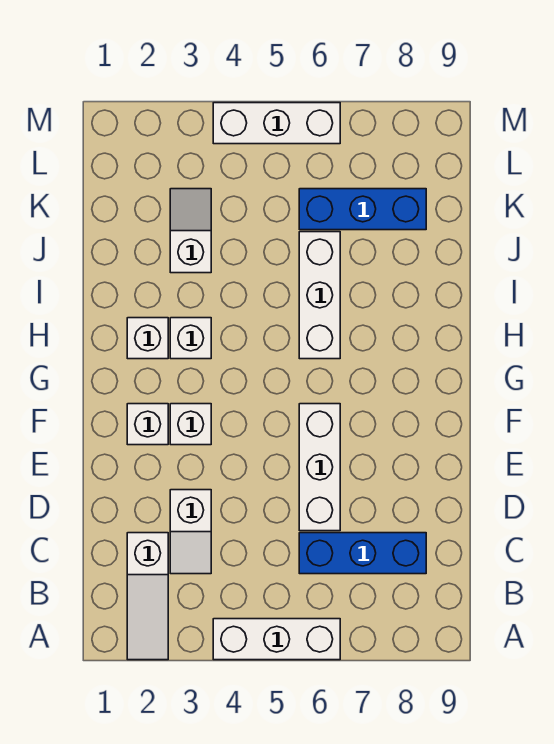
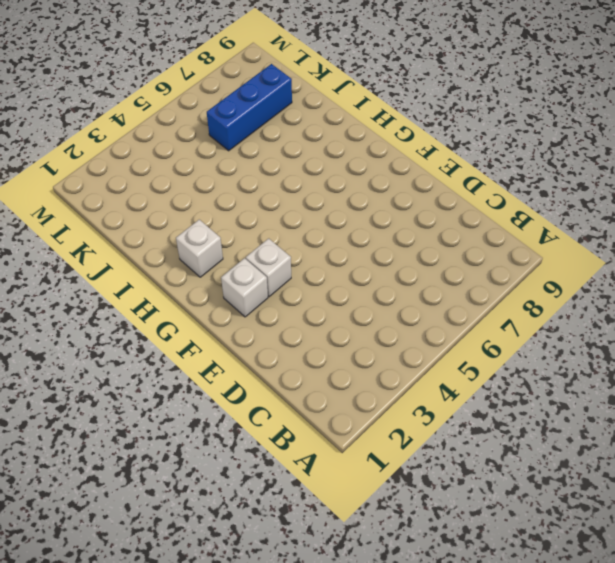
none -> white 1x3 slope [127,533,168,660]
none -> white 1x3 brick [213,619,340,660]
none -> white 1x2 slope [170,490,211,574]

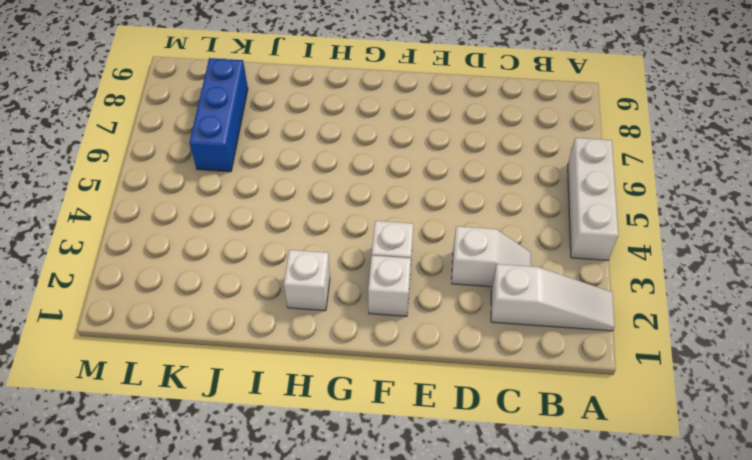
none -> blue 1x3 brick [299,533,426,574]
none -> white 1x3 brick [299,404,340,531]
none -> white 1x1 brick [170,318,211,359]

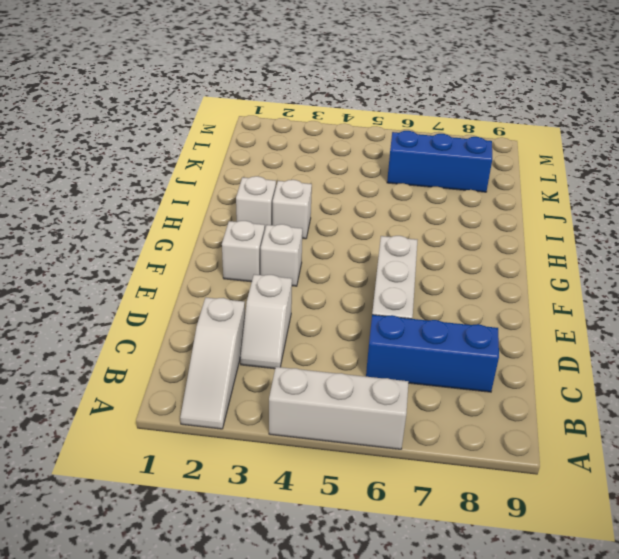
none -> white 1x3 brick [299,232,340,359]
none -> white 1x2 slope [170,189,211,273]
none -> white 1x3 brick [213,103,340,144]

